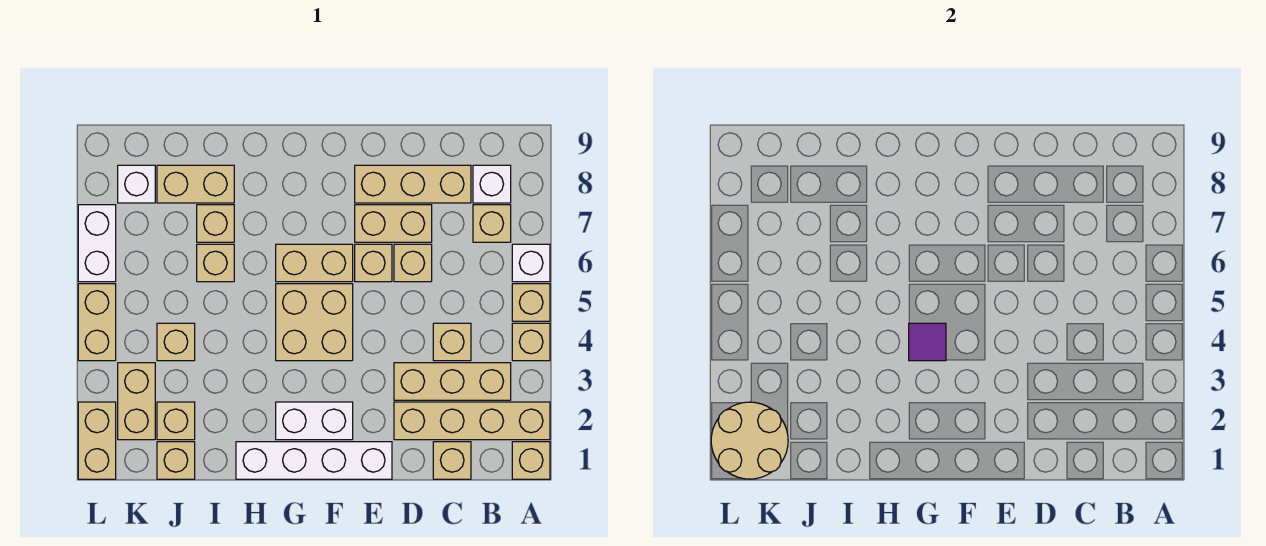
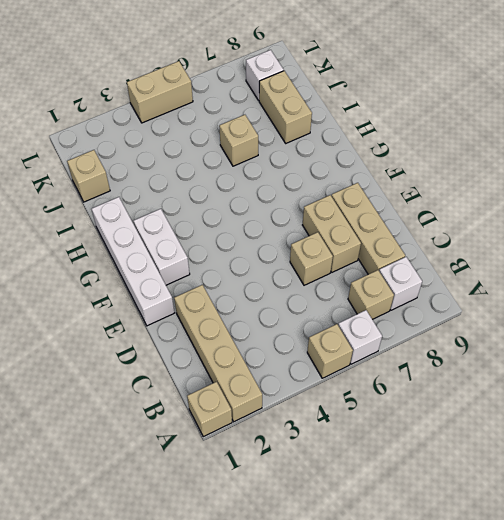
none -> tan 1x1 brick [512,323,550,361]
none -> tan 1x3 brick [394,363,511,400]
none -> tan 1x1 brick [433,442,471,479]
none -> tan 1x1 brick [433,323,471,361]

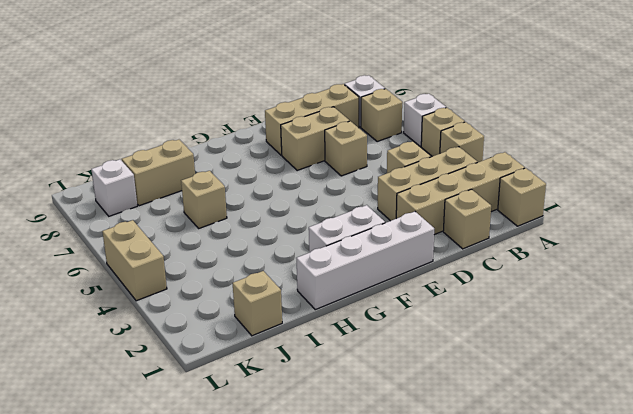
none -> tan 1x1 brick [355,244,392,282]
none -> tan 2x2 brick [276,284,353,361]
none -> tan 1x2 brick [276,244,353,282]
none -> tan 1x1 brick [197,205,234,242]

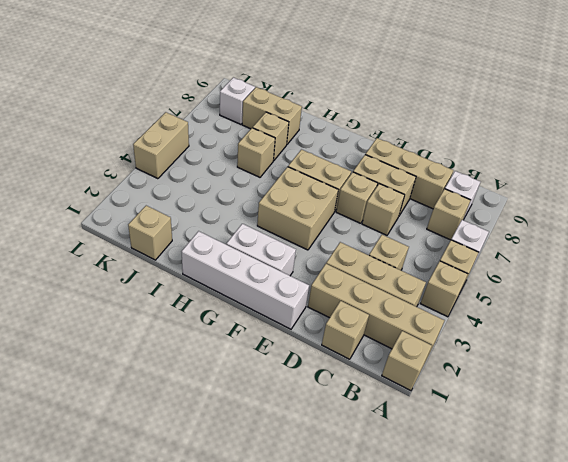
none -> tan 1x1 brick [157,402,195,440]
none -> tan 1x1 brick [157,323,195,361]
none -> tan 1x2 brick [118,363,155,440]
none -> tan 1x2 brick [78,402,116,479]

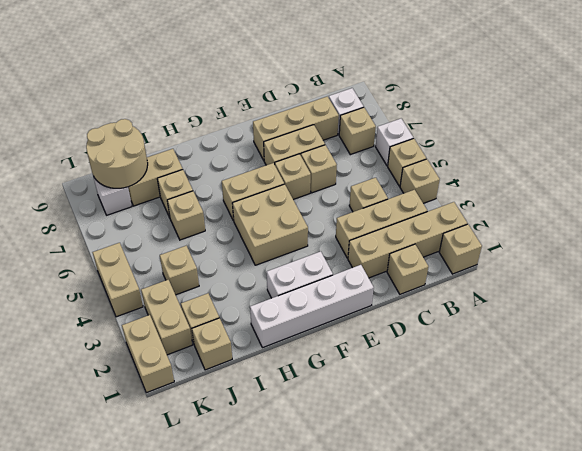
tan 2x2 round brick [86,119,148,188] -> tan 2x2 round brick moved to [711,402,788,479]
none -> white 1x2 brick [78,205,116,282]
none -> purple 1x1 tile [909,323,946,361]

